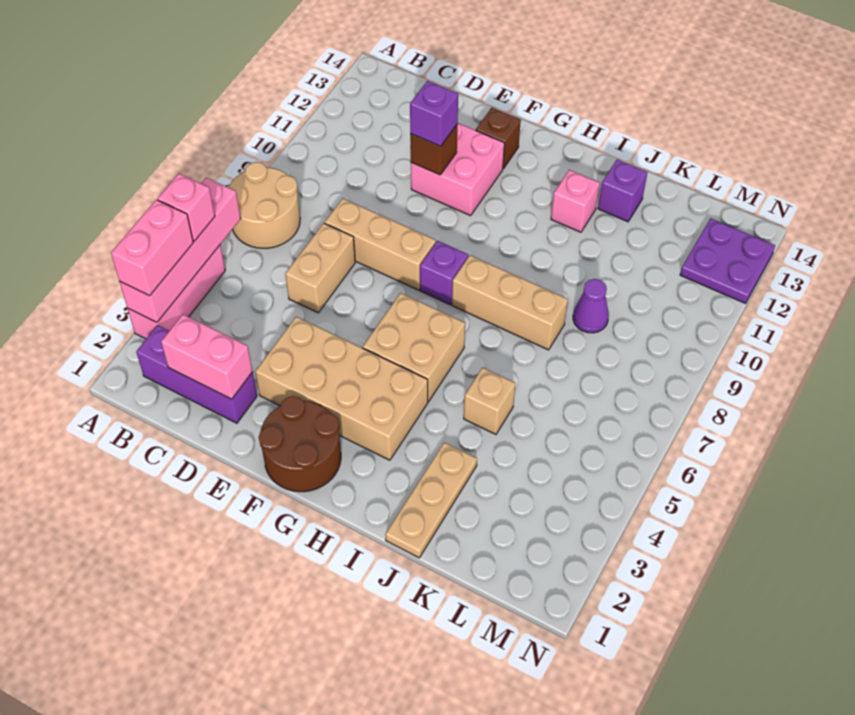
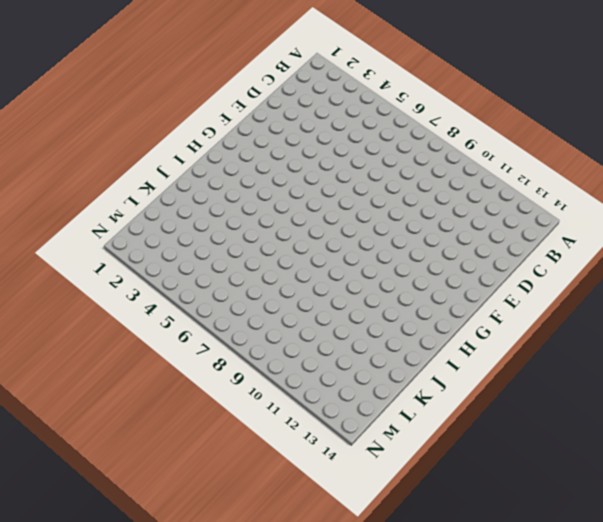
none -> pink 1x3 brick [128,245,225,339]
none -> tan 2x2 round brick [228,162,300,248]
none -> purple 1x3 brick [136,325,257,423]

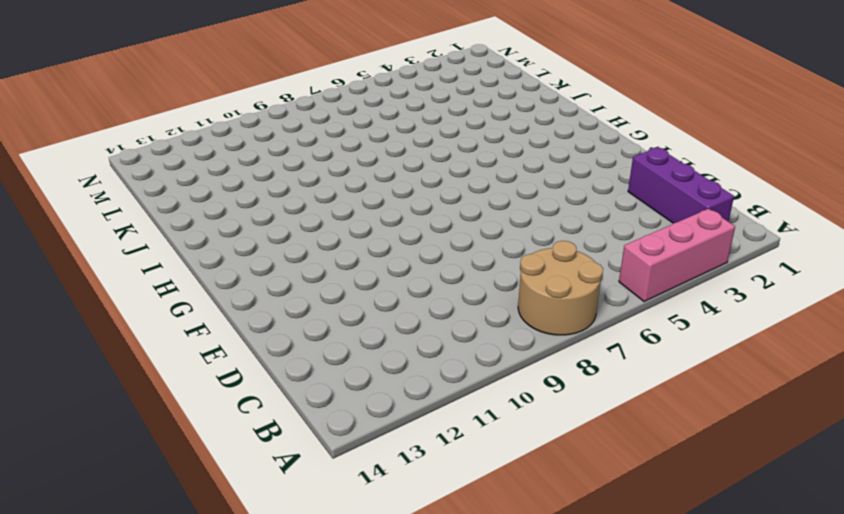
none -> tan 1x2 brick [285,223,355,313]
none -> tan 1x3 brick [325,199,436,290]
none -> tan 2x4 brick [255,317,428,460]

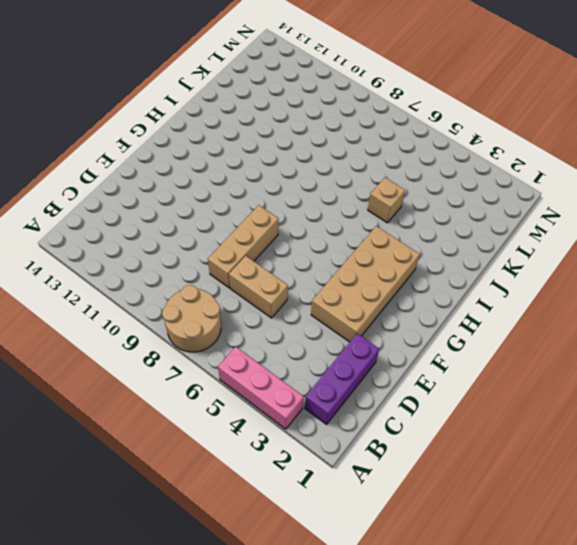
none -> pink 2x2 brick [411,123,504,216]
none -> brown 2x2 round brick [259,396,341,492]
none -> brown 1x1 brick [476,108,521,169]

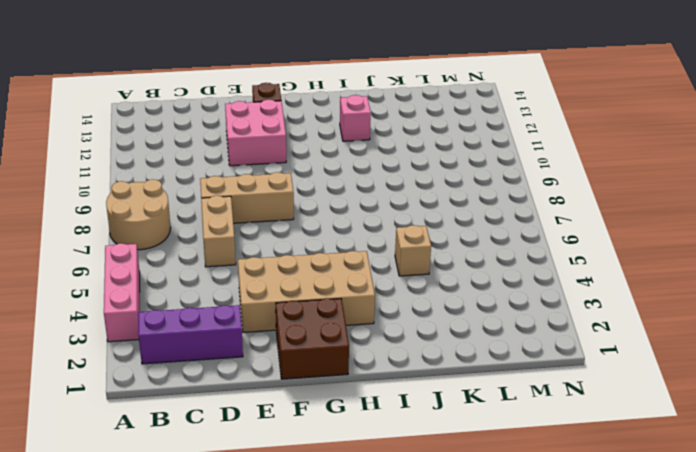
brown 2x2 brick [276,299,349,379] -> brown 2x2 round brick [259,396,341,492]
none -> tan 2x2 brick [363,293,465,402]
none -> purple 1x1 brick [420,241,468,305]
none -> tan 1x3 brick [452,255,568,350]

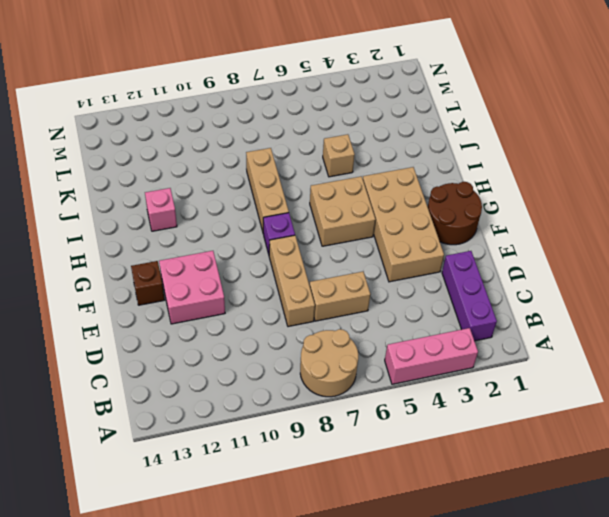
none -> tan 1x3 plate [385,442,477,558]
none -> purple 1x1 brick [598,160,647,222]
none -> purple 1x1 cone [573,279,609,333]

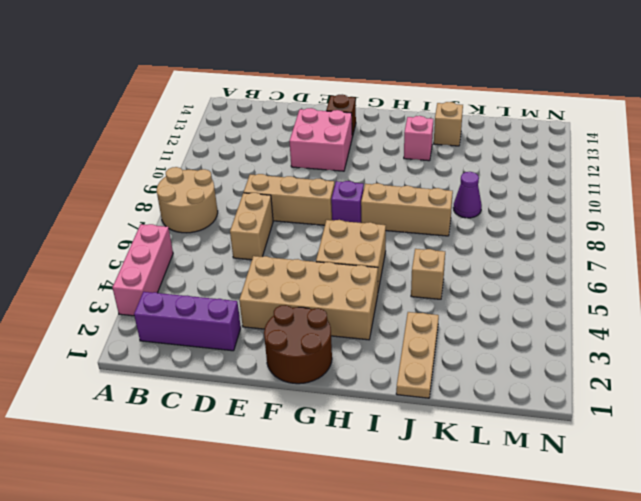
tan 1x1 brick [434,102,463,146] -> purple 1x1 brick [598,160,647,222]
none -> purple 2x2 plate [680,218,775,303]
none -> pink 1x4 brick [119,178,241,322]
none -> pink 1x2 brick [161,314,253,399]

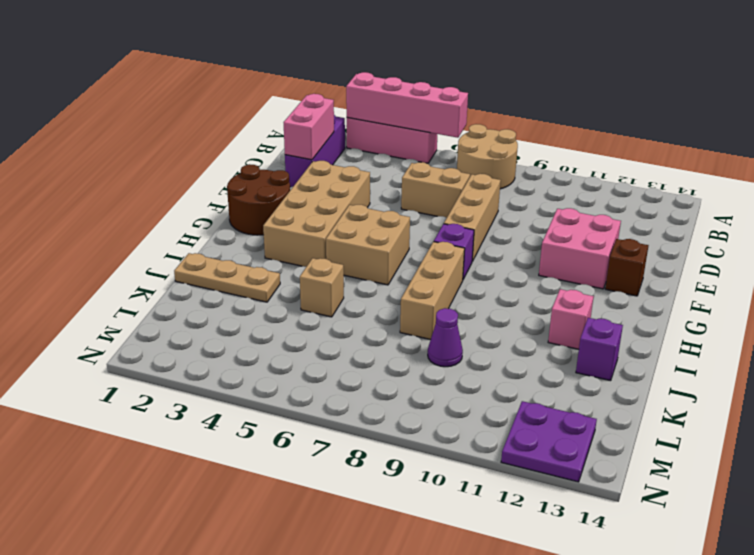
none -> brown 1x1 brick [410,125,457,175]
none -> pink 1x2 brick [111,200,193,296]
none -> pink 1x1 brick [157,174,215,241]

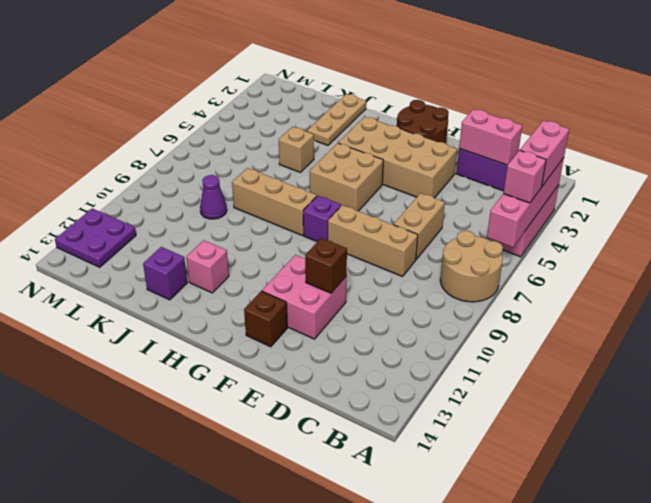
none -> purple 1x1 brick [410,81,458,146]

